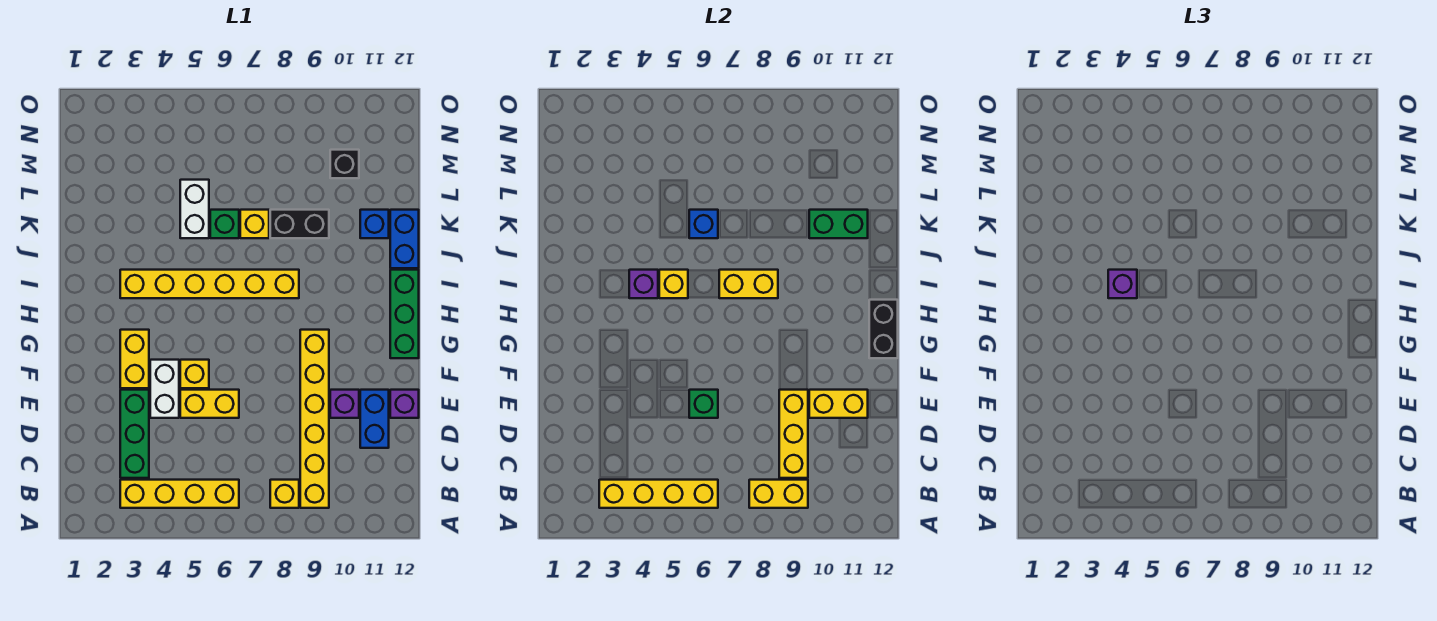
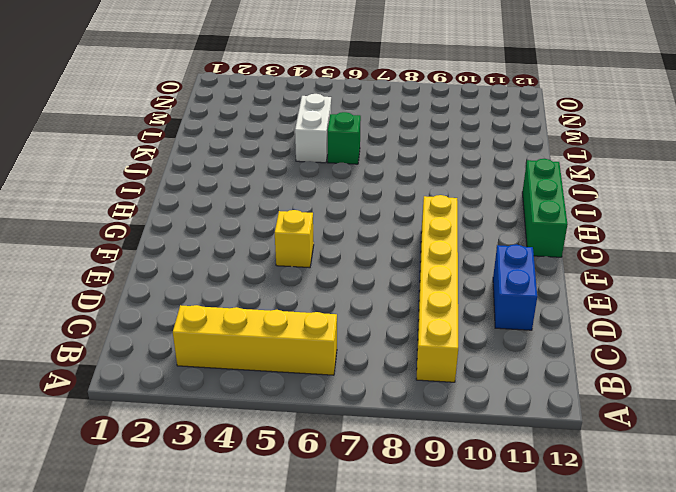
none -> yellow 1x1 brick [270,480,299,508]
none -> green 1x3 brick [120,390,149,478]
none -> white 1x2 brick [150,360,179,418]
none -> yellow 1x2 brick [180,390,239,418]

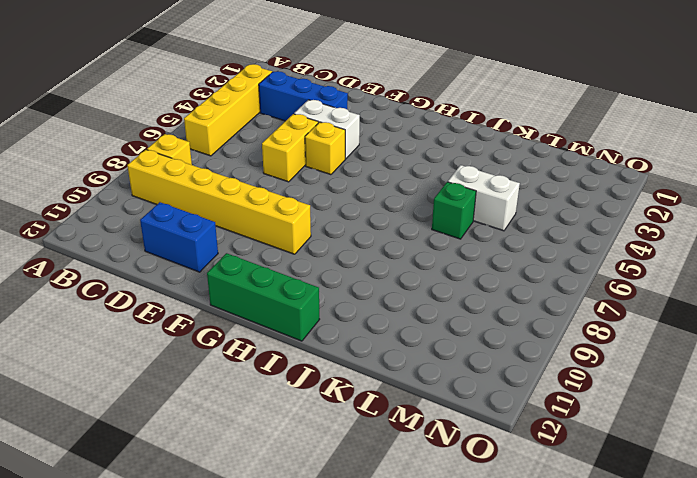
blue 1x3 brick [259,71,348,121] -> green 1x3 brick [120,390,149,478]
none -> purple 1x1 brick [330,390,359,418]
none -> purple 1x1 brick [390,390,419,418]
none -> yellow 1x2 brick [120,330,149,388]
none -> yellow 1x6 brick [120,270,299,298]

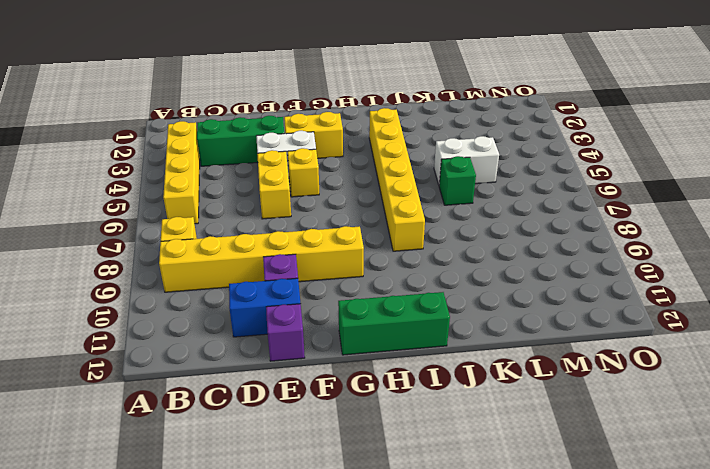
none -> blue 1x2 brick [390,210,419,268]
none -> yellow 1x1 brick [240,210,269,238]
none -> black 1x2 brick [270,210,329,238]
none -> blue 1x1 brick [360,210,389,238]

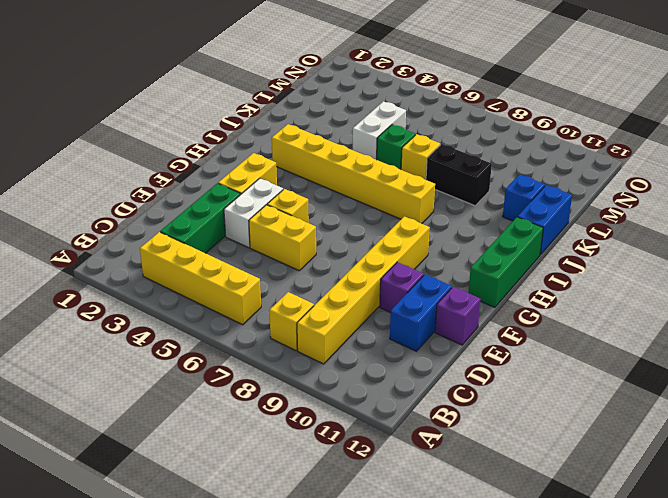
none -> black 1x1 brick [330,150,359,178]
none -> yellow 1x4 brick [599,480,718,508]
none -> yellow 1x2 brick [749,480,808,508]
none -> yellow 1x3 brick [779,390,808,478]

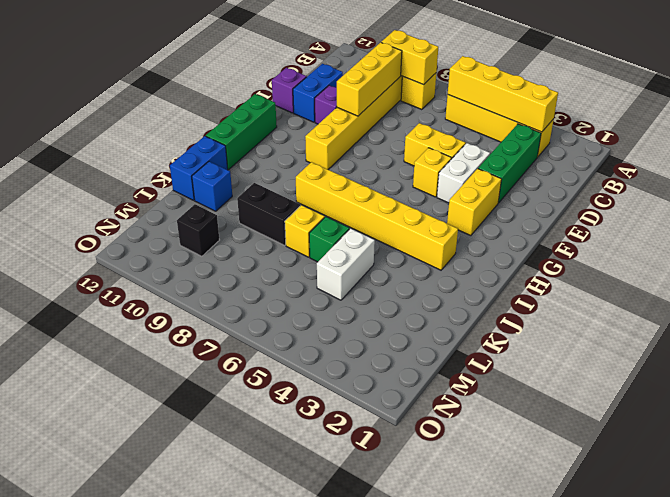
none -> green 1x1 brick [689,390,718,418]
none -> yellow 1x2 brick [809,390,868,418]
none -> black 1x2 brick [869,300,898,358]
none -> purple 1x1 brick [629,270,658,298]

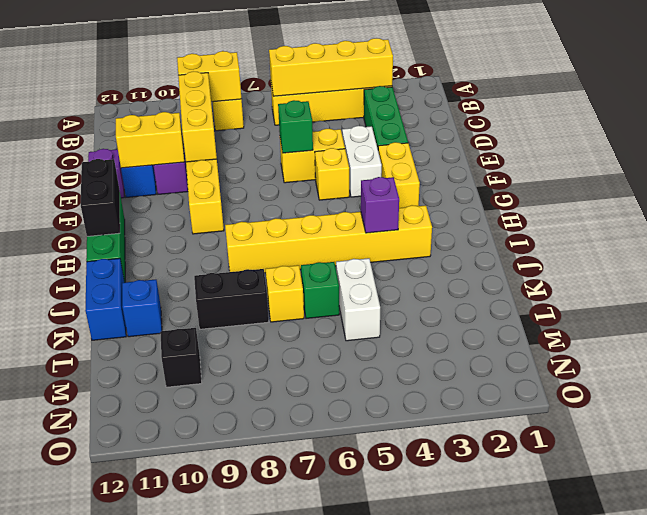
none -> yellow 1x1 brick [659,270,688,298]
none -> yellow 1x2 brick [719,270,778,298]
none -> blue 1x1 brick [689,210,718,238]
none -> green 1x2 brick [809,210,868,238]

